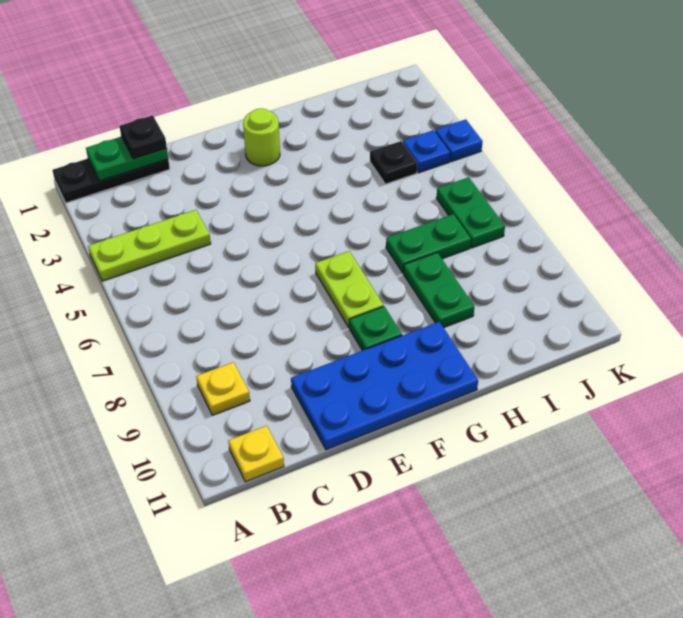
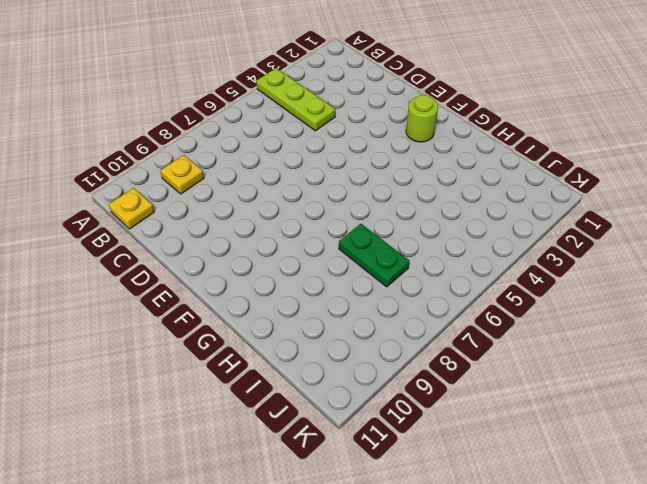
none -> black 1x3 plate [52,159,170,203]
none -> blue 2x4 plate [291,322,478,450]
none -> lime 1x2 plate [315,251,384,327]

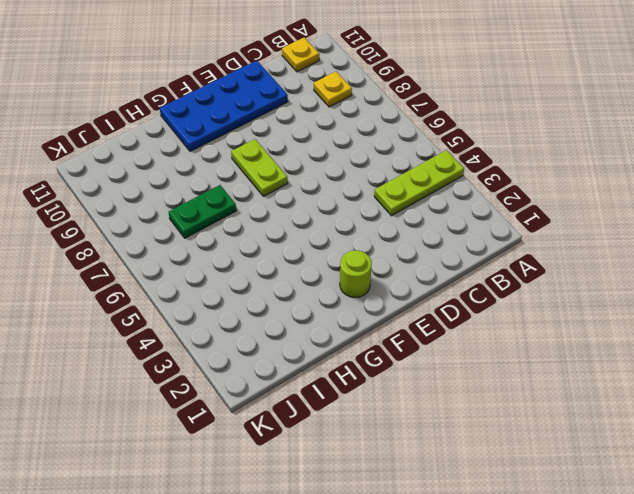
none -> black 1x3 plate [52,159,170,203]
none -> green 1x1 plate [349,306,402,351]
none -> green 1x2 plate [403,253,474,328]

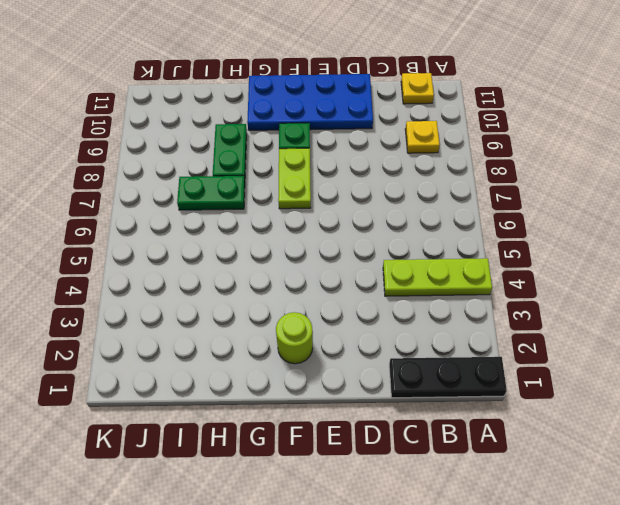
none -> black 1x1 plate [370,141,417,184]
none -> blue 1x1 plate [403,130,450,173]
none -> green 1x2 plate [436,177,505,248]

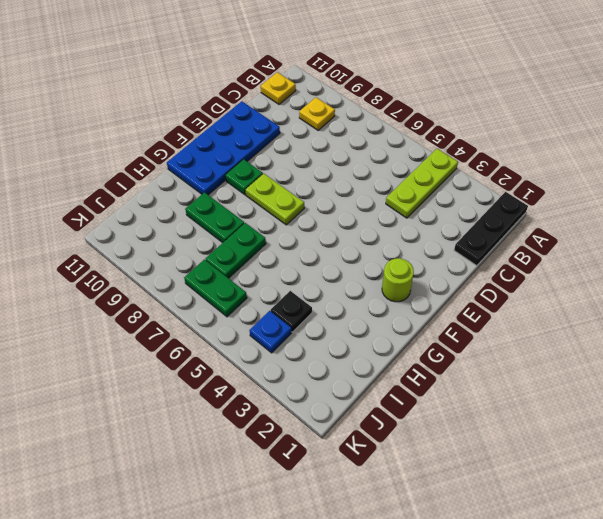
none -> blue 1x1 plate [435,119,483,162]
none -> green 1x2 plate [86,137,168,181]
none -> black 1x1 plate [120,115,167,159]

